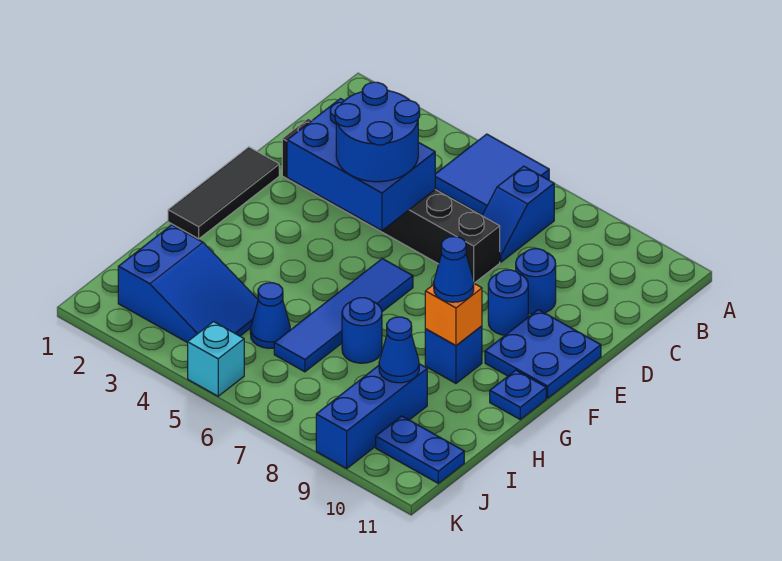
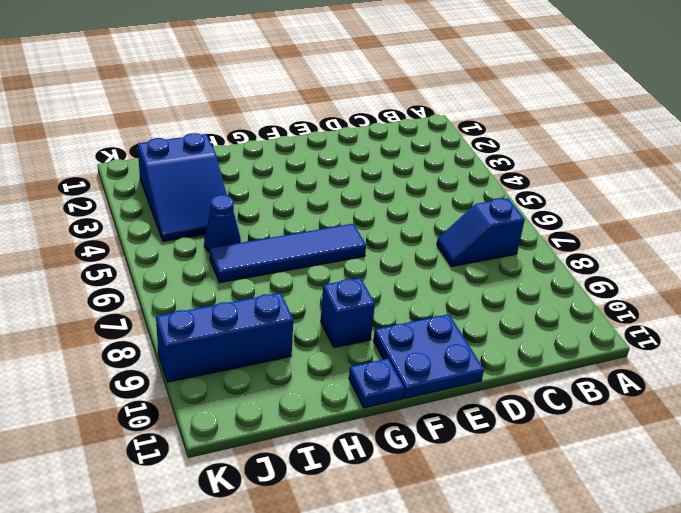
none -> blue 2x2 tile [435,134,549,215]
none -> black 1x6 brick [282,118,500,283]
none -> blue 1x1 round brick [516,249,556,314]

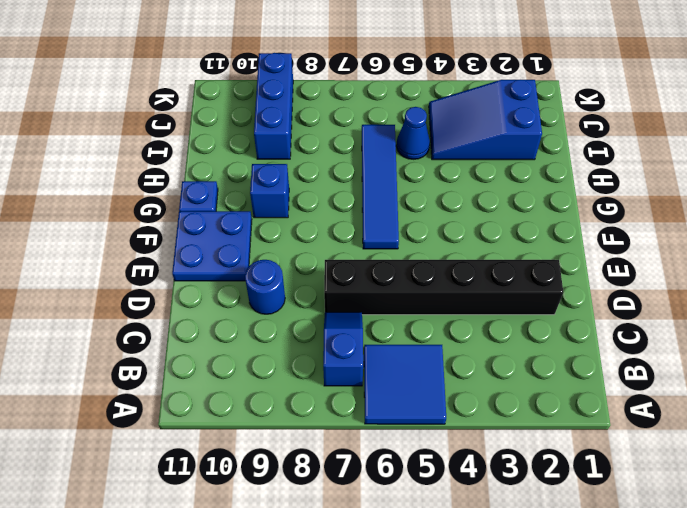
none -> black 1x3 tile [168,147,279,239]
none -> blue 1x1 round brick [488,270,528,335]
none -> blue 1x1 round brick [342,298,382,363]

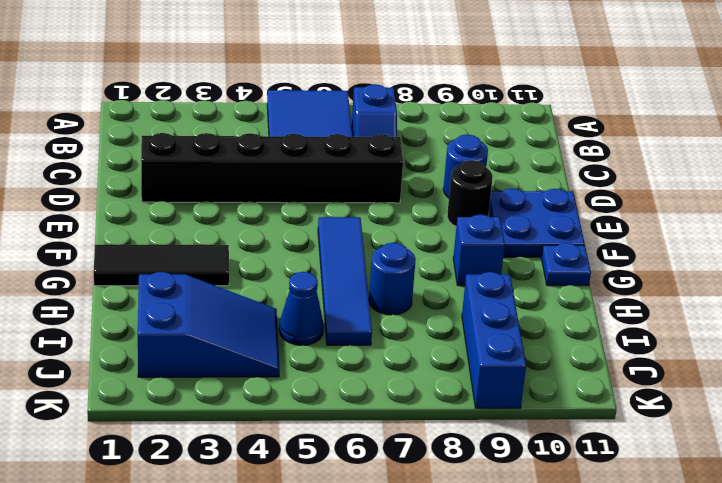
black 1x1 round brick [447,160,493,226] -> blue 1x1 round brick [488,270,528,335]
black 1x3 tile [94,245,229,286] -> black 1x3 tile turned to [168,147,279,239]
none -> blue 1x2 plate [376,416,464,483]
none -> cyan 1x1 brick [188,322,244,396]
none -> blue 2x3 brick [287,99,435,231]

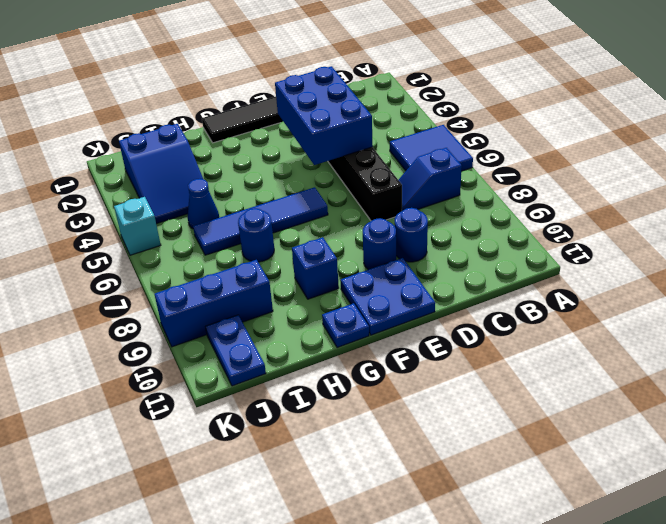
none -> orange 1x1 brick [425,284,482,346]
none -> blue 1x1 cone [379,317,419,383]
none -> blue 2x2 round brick [335,82,420,182]

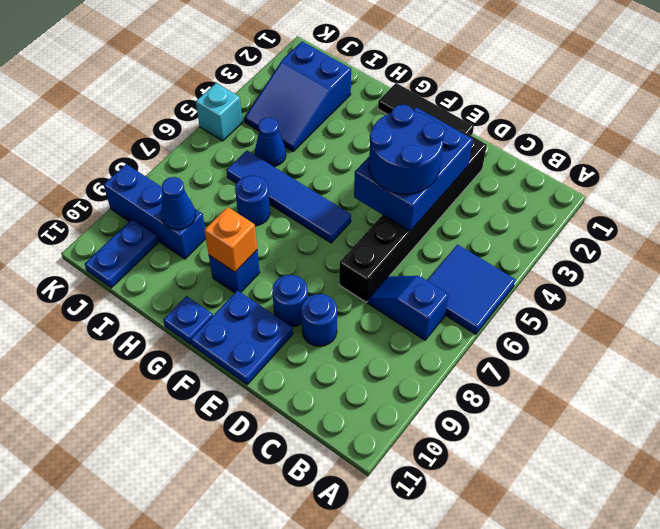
none -> blue 1x1 cone [434,237,474,302]

